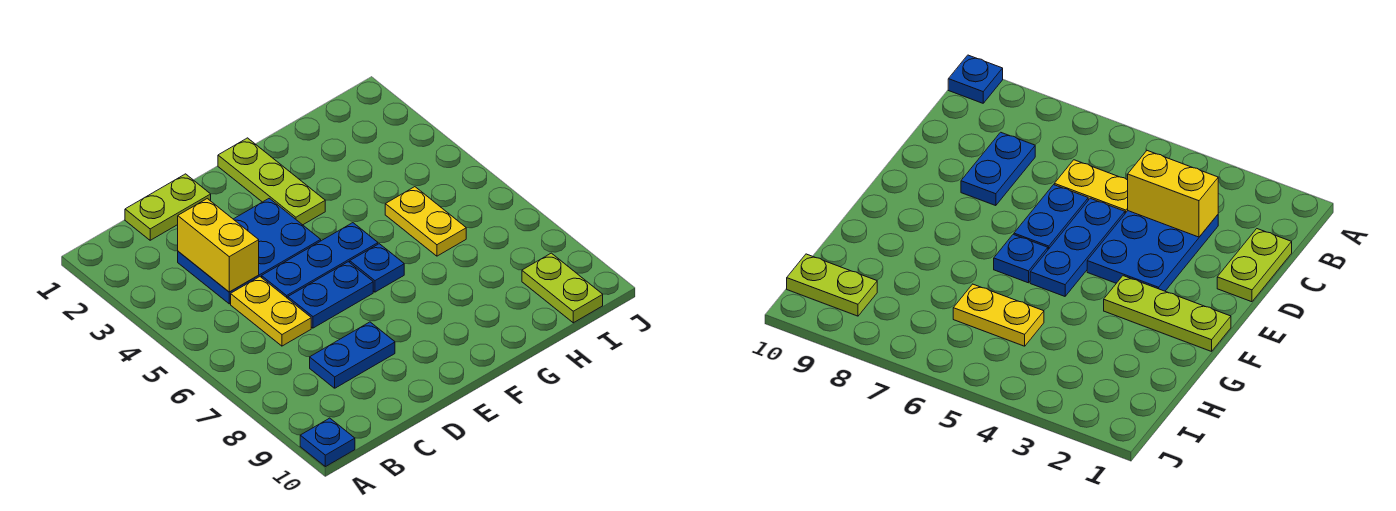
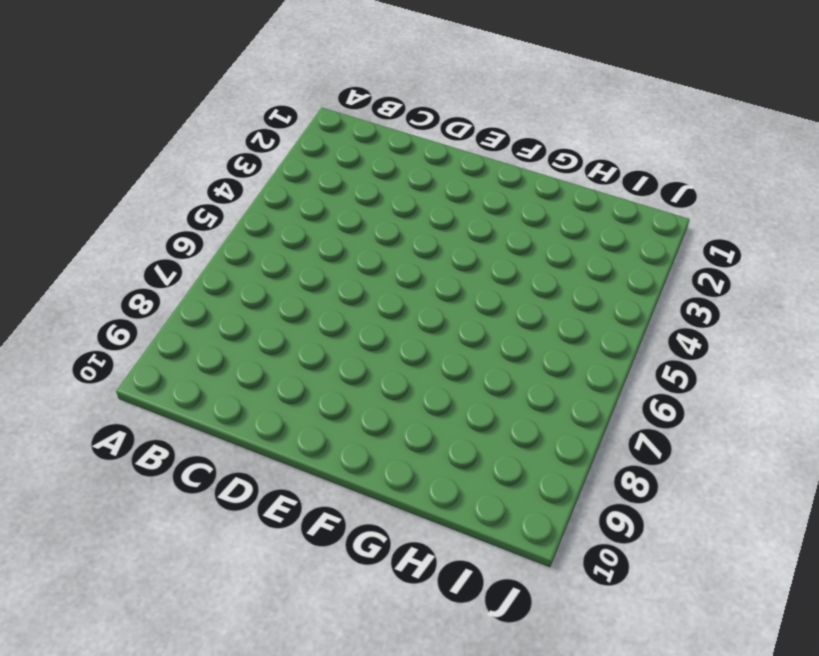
none -> blue 1x1 plate [300,418,355,467]
none -> lime 1x2 plate [125,174,211,240]
none -> blue 2x3 plate [178,198,321,304]

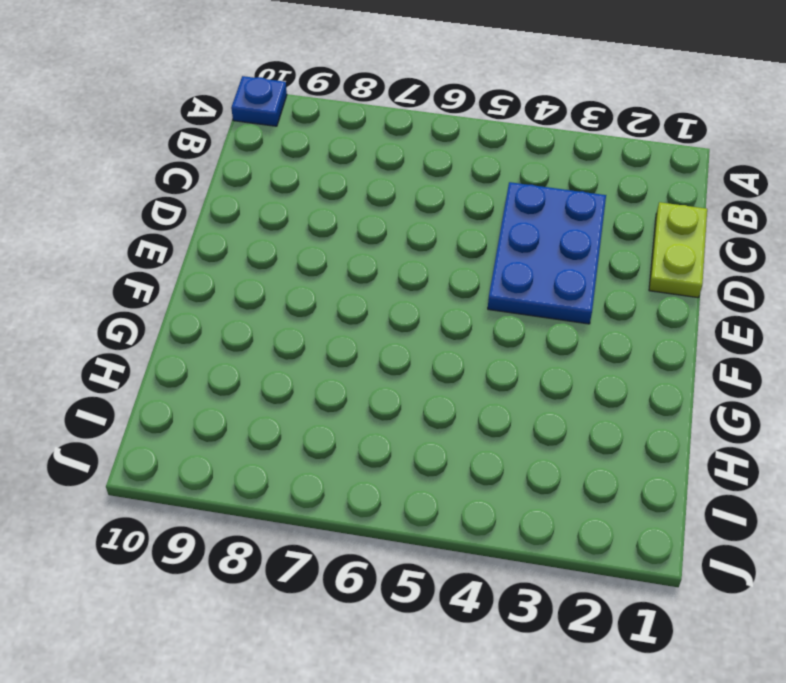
none -> yellow 1x2 plate [231,277,311,346]
none -> blue 1x2 plate [310,322,395,388]
none -> blue 1x3 plate [262,223,378,298]

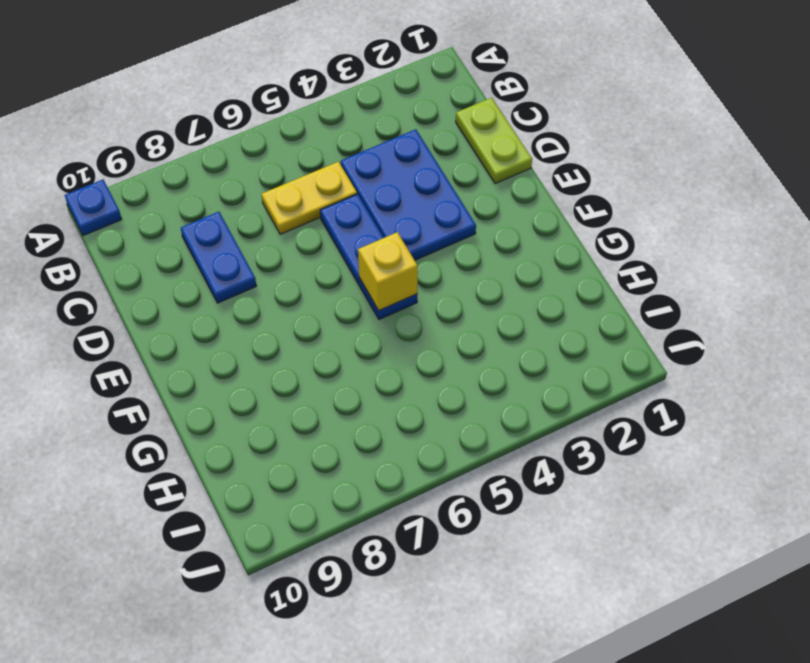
yellow 1x1 brick [358,232,418,310] -> none
none -> blue 1x2 plate [288,262,373,328]
none -> lime 1x3 plate [218,138,325,225]
none -> blue 1x1 plate [350,244,404,292]

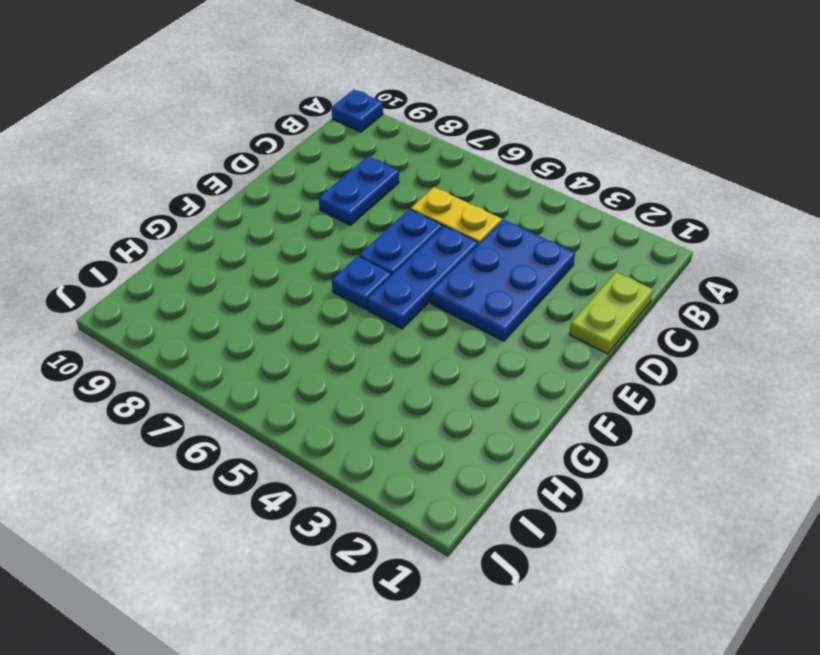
none -> lime 1x3 plate [218,138,325,225]
none -> yellow 1x2 plate [385,187,466,256]
none -> lime 1x2 plate [522,253,603,323]

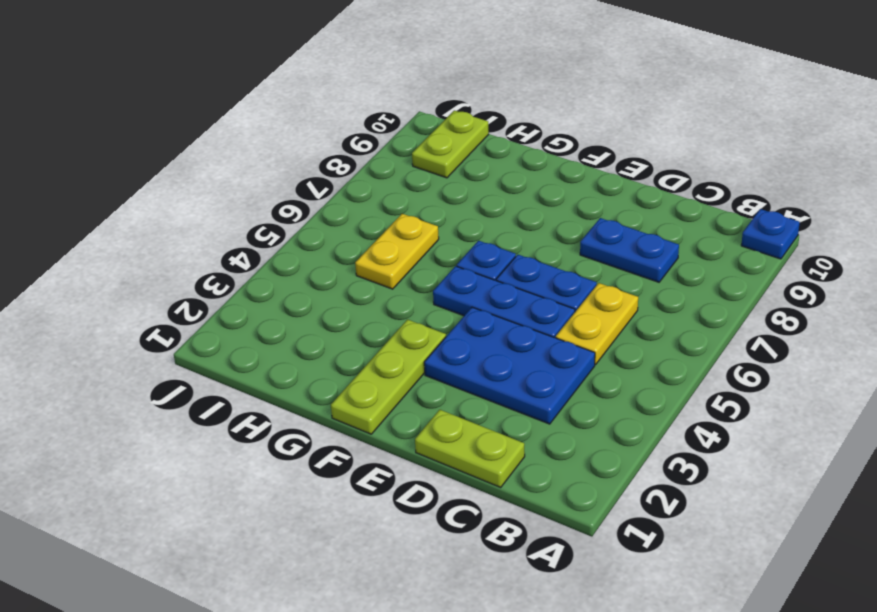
none -> yellow 1x2 brick [178,199,259,292]

